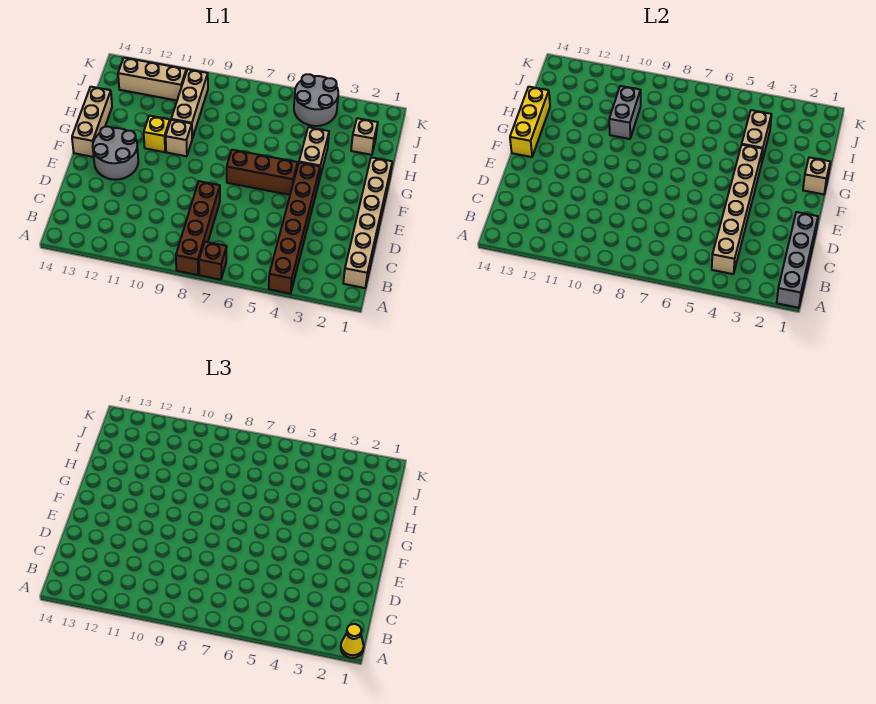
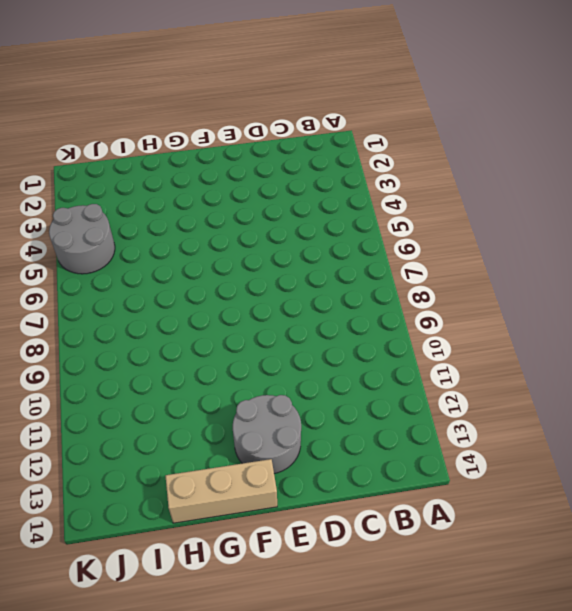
none -> brown 1x6 brick [269,162,320,294]
none -> brown 1x1 brick [199,242,227,280]
none -> brown 1x4 brick [176,181,220,275]

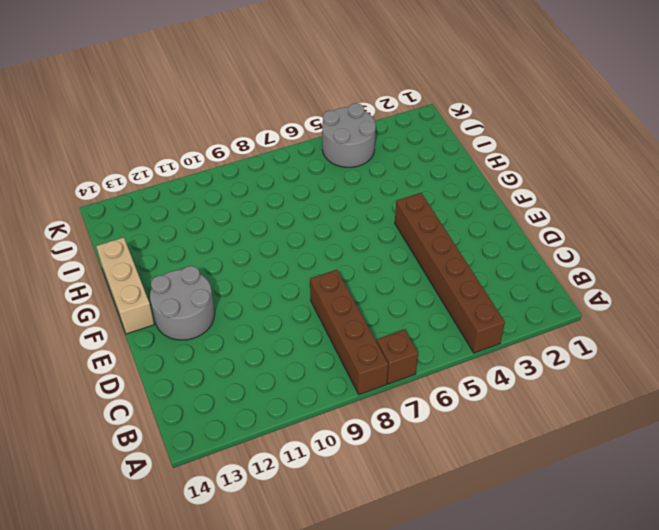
none -> tan 1x6 brick [343,157,392,288]
none -> brown 1x3 brick [227,150,298,195]
none -> tan 1x2 brick [299,127,329,180]

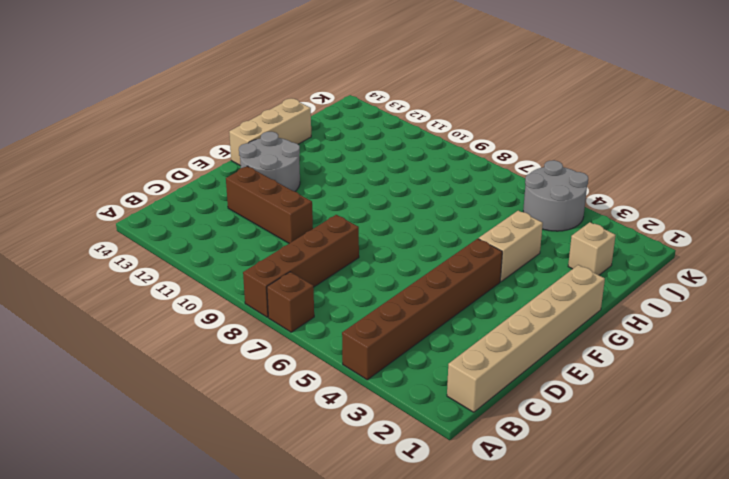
brown 1x3 brick [226,166,313,243] -> brown 1x3 brick moved to [227,150,298,195]
none -> tan 1x1 brick [166,120,192,156]
none -> yellow 1x1 brick [144,116,170,152]
none -> tan 1x3 brick [171,69,208,138]

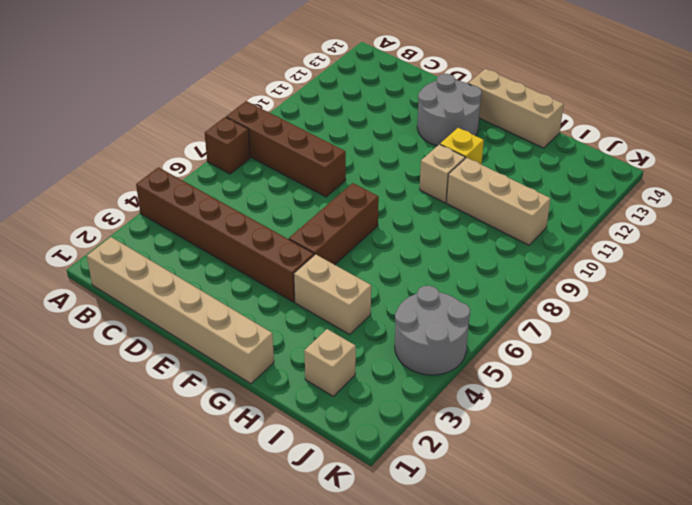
none -> tan 1x3 brick [118,58,186,100]
none -> grey 1x4 brick [777,212,818,308]
none -> tan 1x6 brick [712,145,763,274]

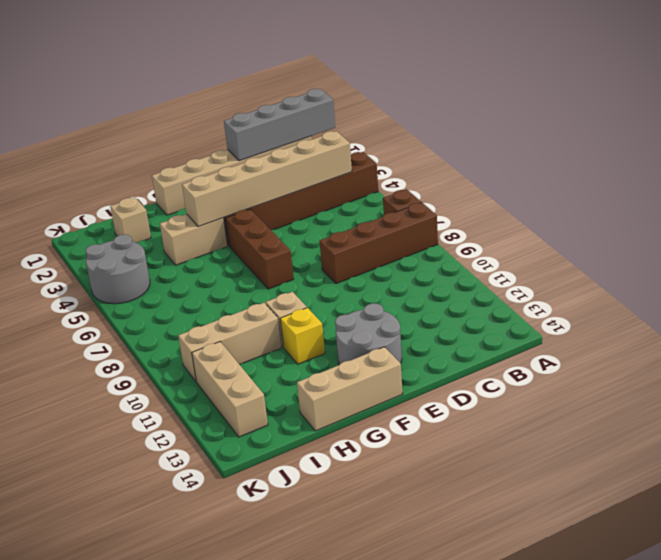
none -> yellow 1x3 brick [510,87,550,157]
none -> tan 1x1 brick [803,157,830,194]
none -> tan 1x2 brick [742,110,771,160]

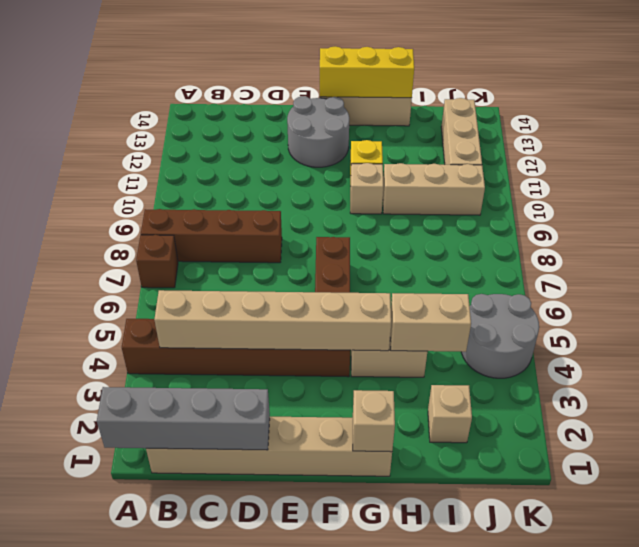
none -> grey 1x2 brick [609,86,641,139]
none -> yellow 1x1 cone [341,624,364,658]

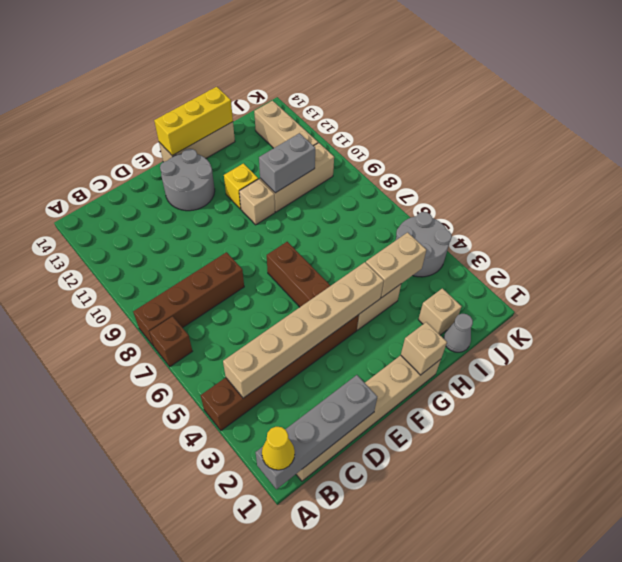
grey 1x1 cone [443,314,473,352] -> none

